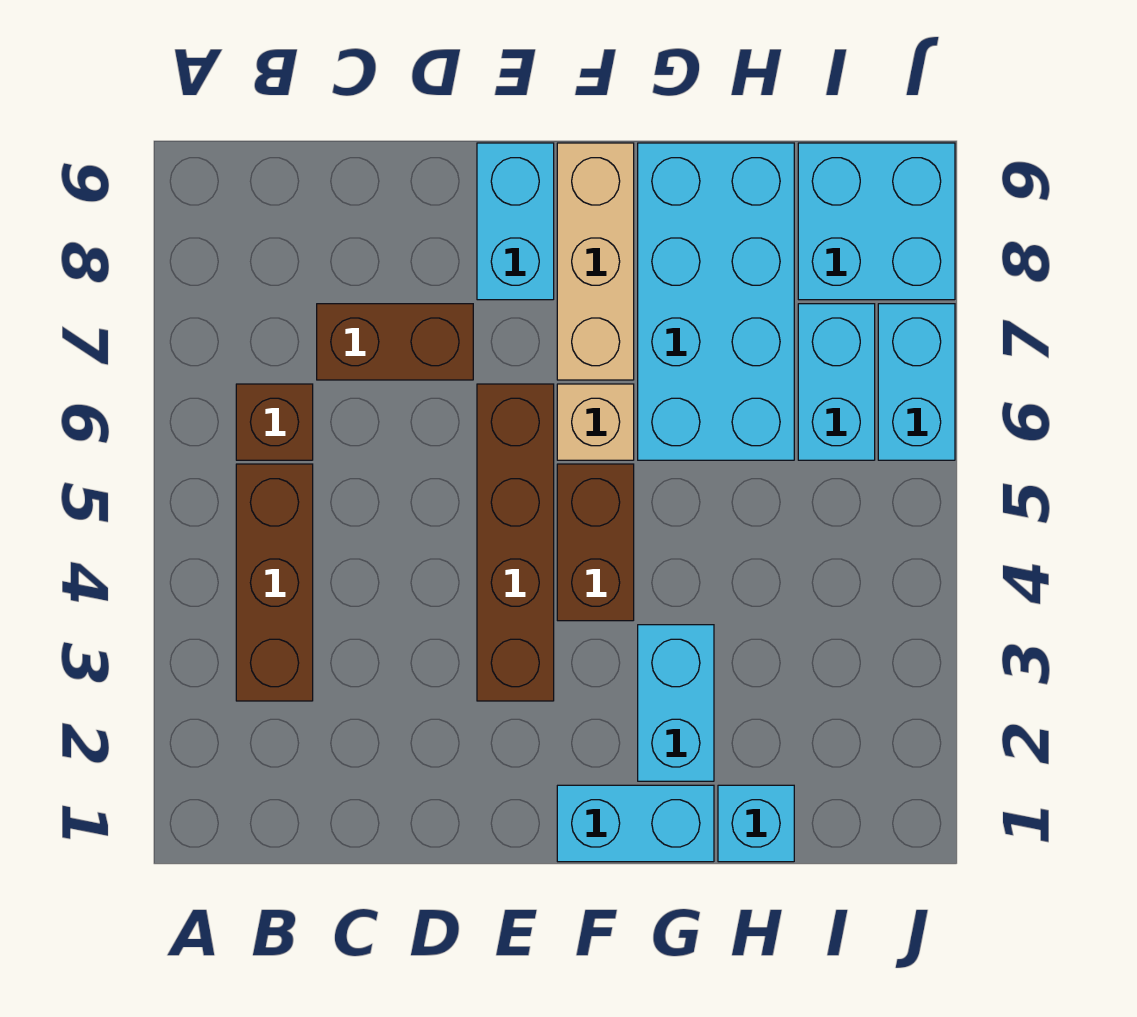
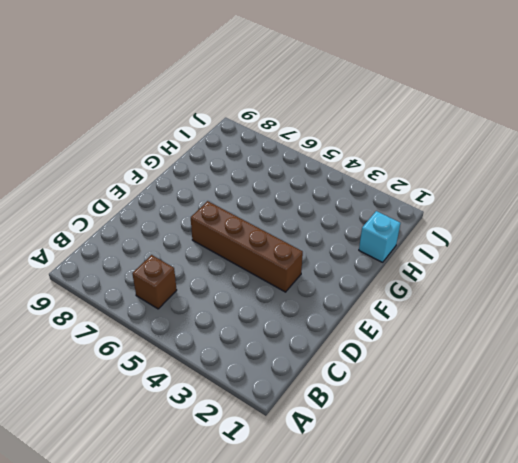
none -> brown 1x3 brick [236,464,313,701]
none -> brown 1x2 brick [317,304,473,380]
none -> cyan 1x2 brick [477,143,554,300]

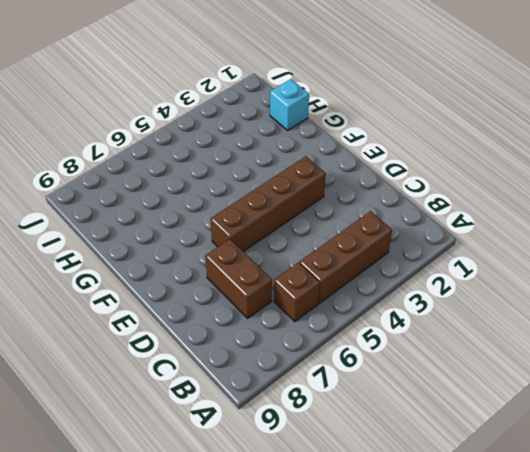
none -> cyan 1x2 brick [477,143,554,300]
none -> cyan 1x2 brick [557,785,714,862]
none -> brown 1x2 brick [557,464,634,621]

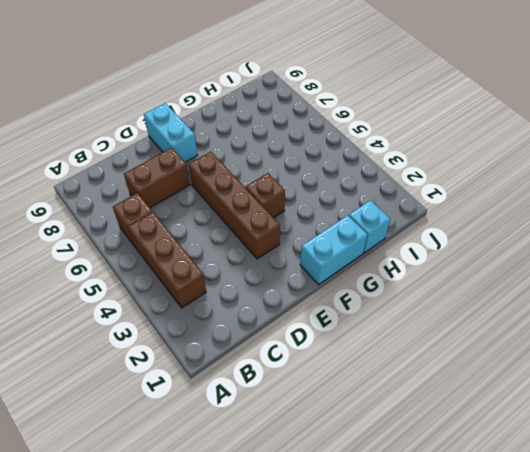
brown 1x1 brick [246,173,285,218] -> brown 1x2 brick [557,464,634,621]
none -> tan 1x1 brick [557,384,634,460]
none -> tan 1x3 brick [557,143,634,380]
none -> cyan 1x2 brick [638,625,714,781]

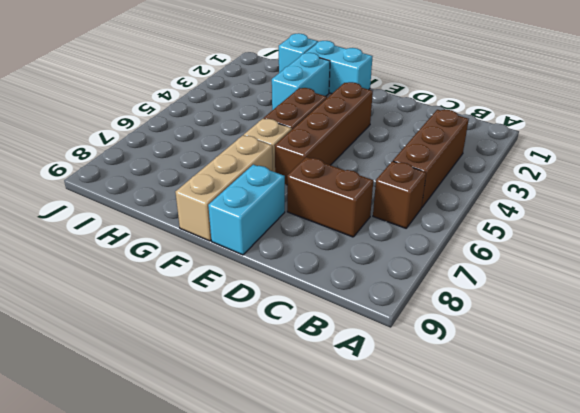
none -> cyan 2x4 brick [638,143,794,460]
none -> cyan 1x2 brick [798,304,875,460]
none -> cyan 2x2 brick [798,143,955,300]

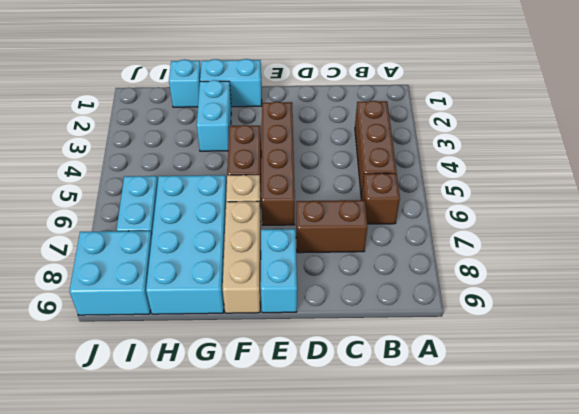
none -> cyan 1x2 brick [878,304,955,460]

